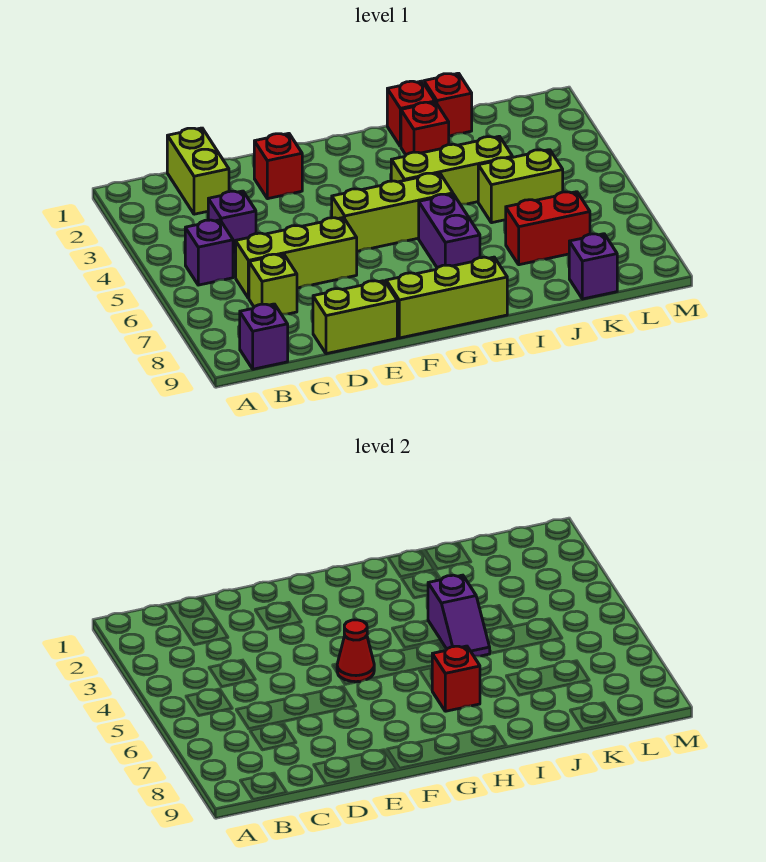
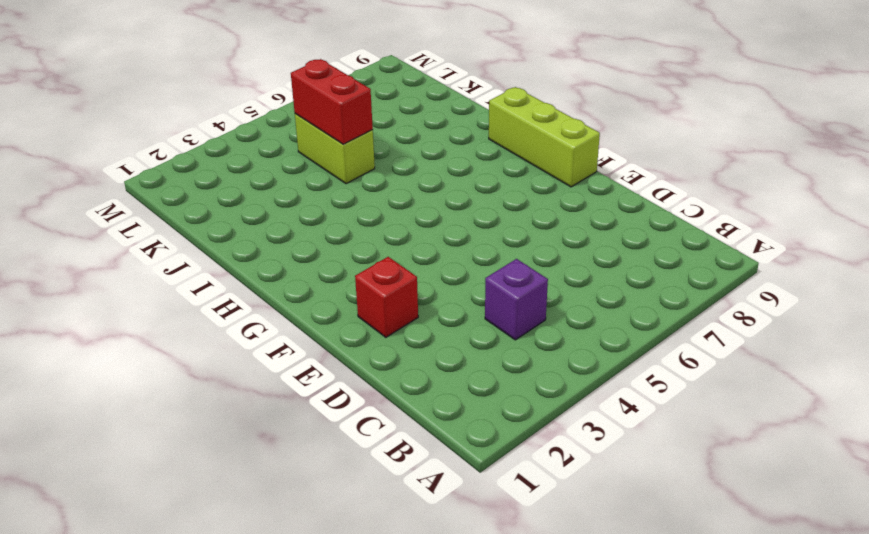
red 1x2 brick [291,59,373,144] -> red 1x2 brick moved to [506,192,590,265]
none -> purple 1x1 brick [185,220,233,285]
none -> purple 1x1 brick [240,304,288,369]
none -> lime 1x2 brick [167,128,229,214]

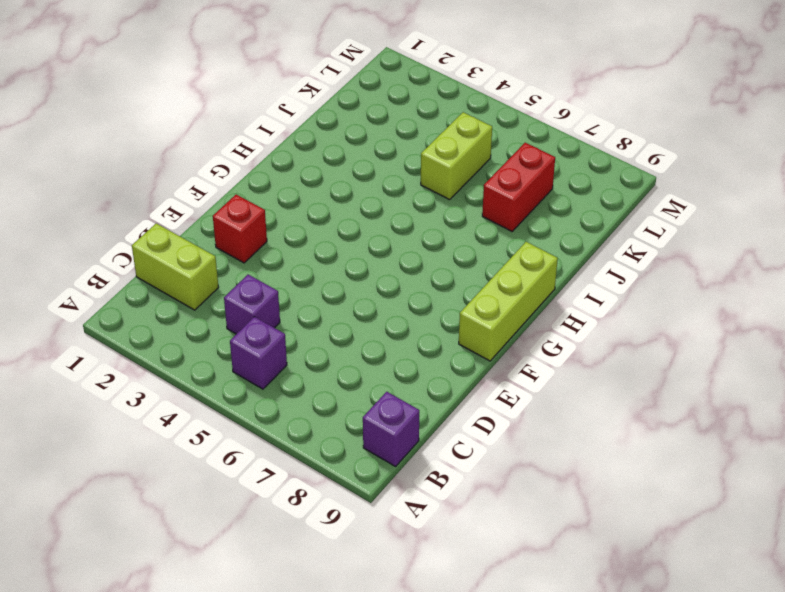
none -> lime 1x3 brick [236,218,357,298]
none -> lime 1x1 brick [249,254,297,314]
none -> lime 1x2 brick [313,281,397,354]

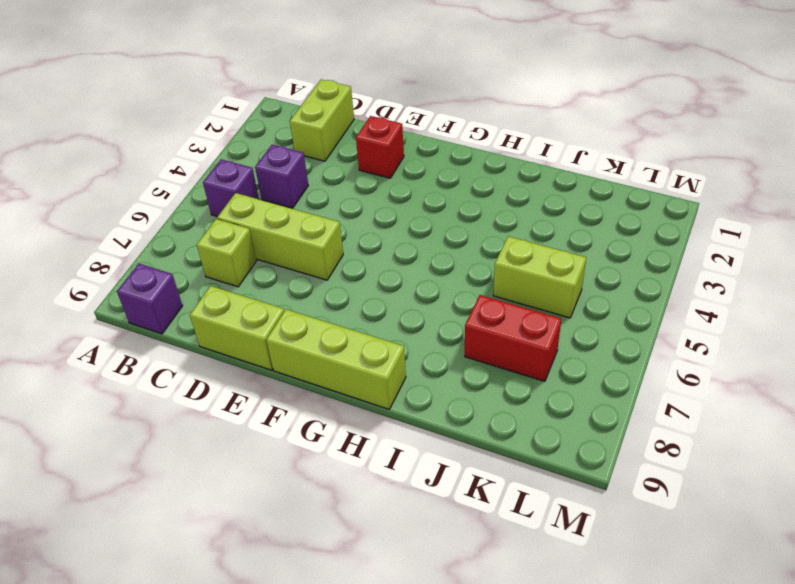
none -> lime 1x3 brick [332,173,453,251]
none -> lime 1x3 brick [391,136,513,205]
none -> purple 1x2 brick [419,194,480,268]

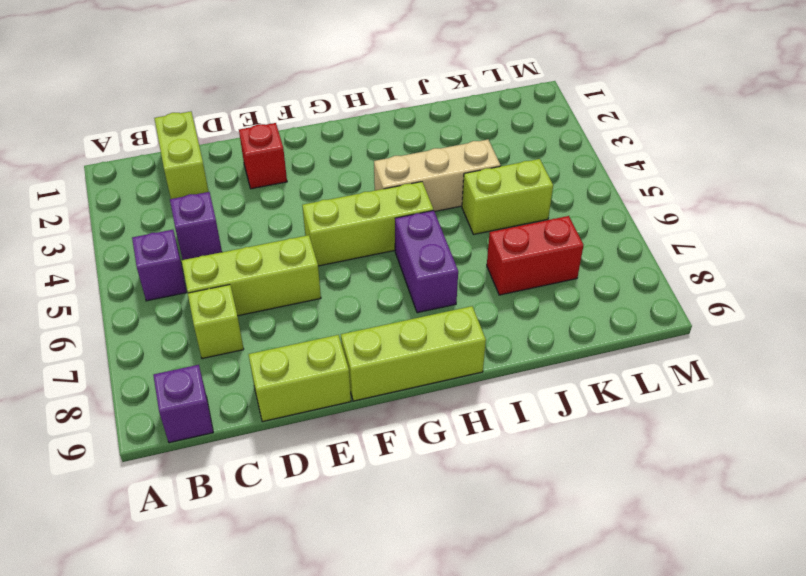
tan 1x3 brick [374,140,501,212] -> lime 1x3 brick [391,136,513,205]
none -> red 1x1 brick [387,81,435,146]
none -> red 1x1 brick [401,102,449,155]
none -> red 1x1 brick [424,73,472,136]

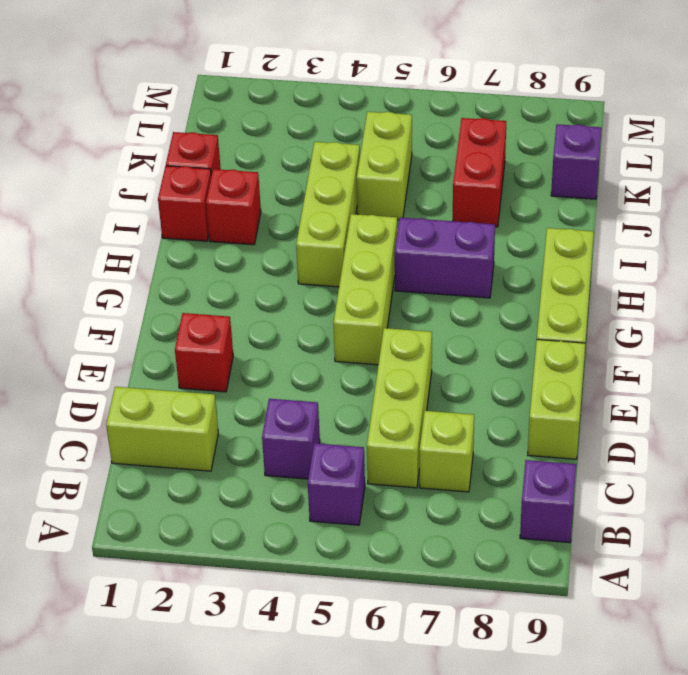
none -> red 1x1 cone [337,620,374,682]
none -> red 1x1 brick [432,646,480,711]
none -> purple 1x2 slope [428,575,490,656]

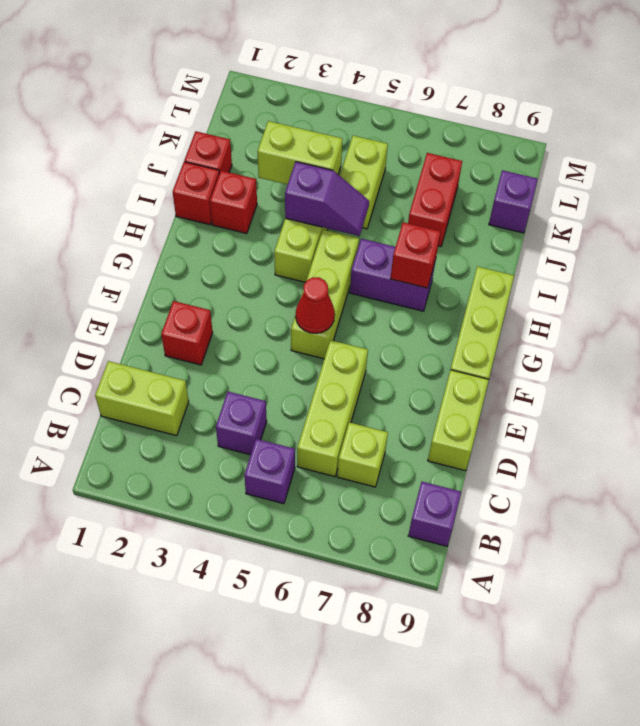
lime 1x2 brick [257,121,343,185] -> none

